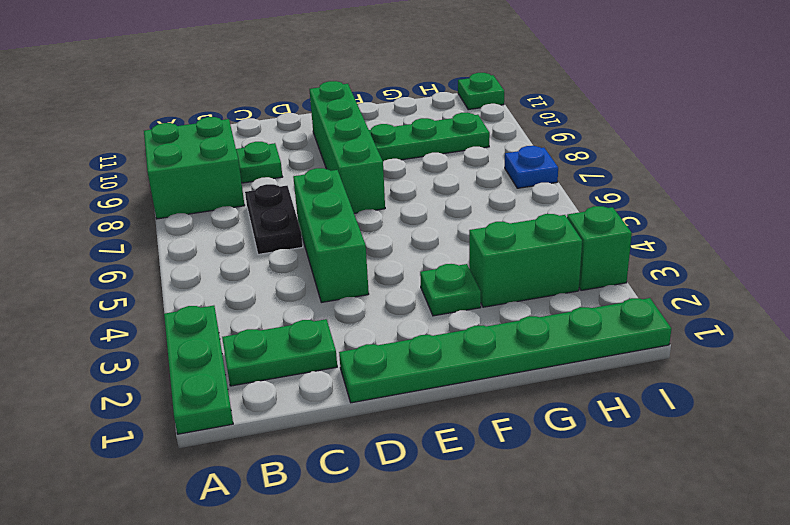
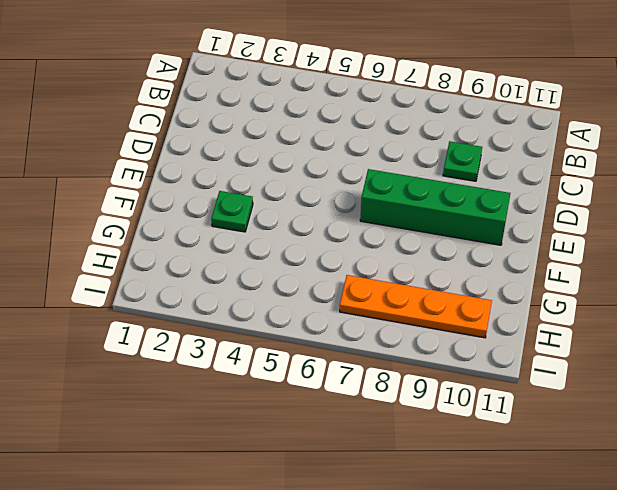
orange 1x4 plate [340,275,492,338] -> green 1x3 plate [369,113,490,161]
none -> green 1x3 plate [164,306,233,434]
none -> green 2x2 brick [144,117,245,219]
none -> green 1x2 plate [222,319,337,386]

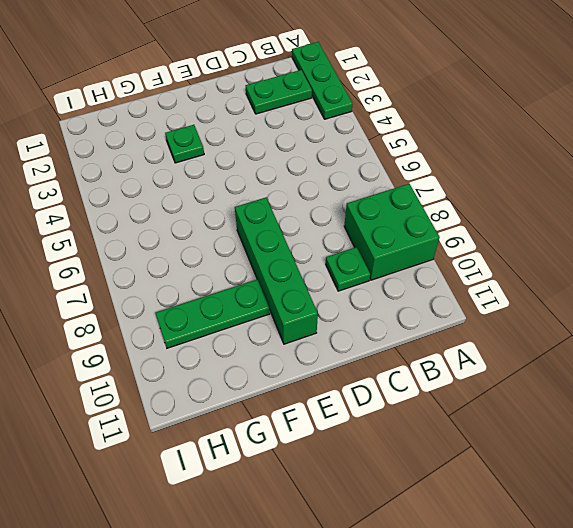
none -> black 1x2 plate [245,184,303,254]
none -> green 1x6 plate [339,298,672,403]
none -> green 1x3 brick [293,168,369,302]

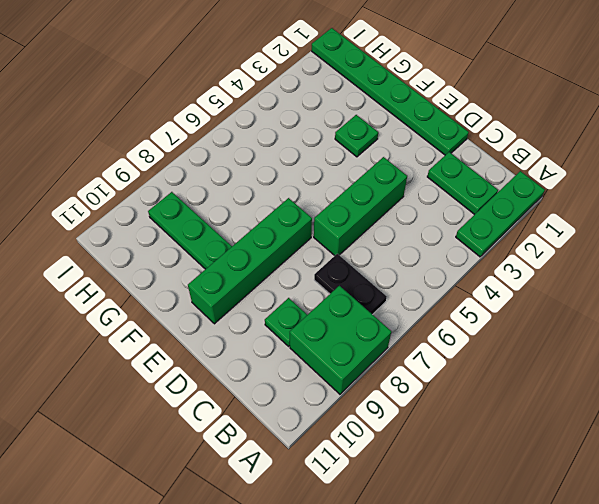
black 1x2 plate [314,254,387,315] -> black 1x2 plate turned to [245,184,303,254]
none -> green 1x2 brick [469,214,582,307]
none -> green 1x1 brick [567,206,632,291]
none -> blue 1x1 plate [505,146,558,188]

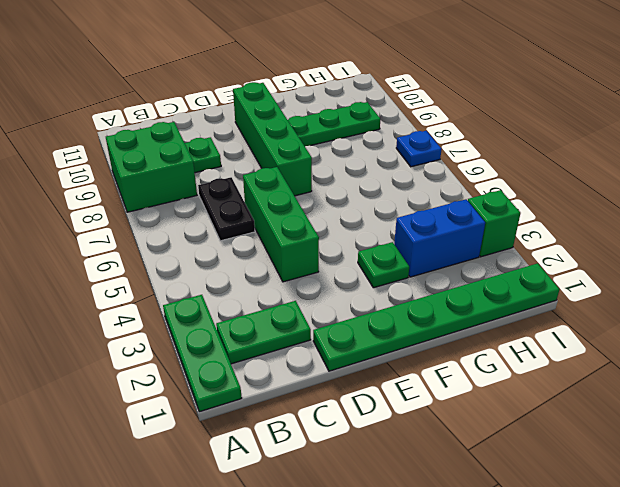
blue 1x2 brick [394,199,485,277] -> green 1x2 brick [469,214,582,307]
none -> green 1x1 plate [458,73,504,109]

